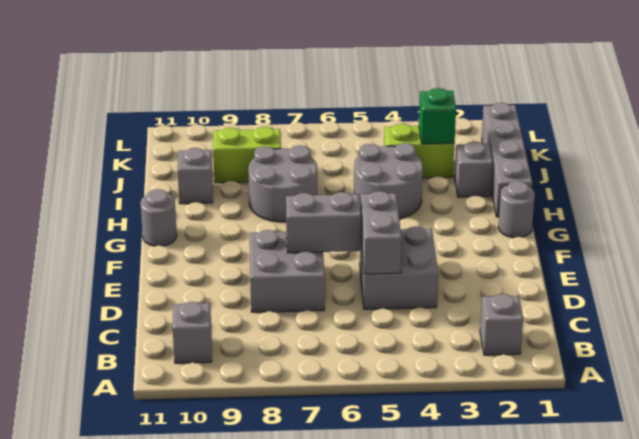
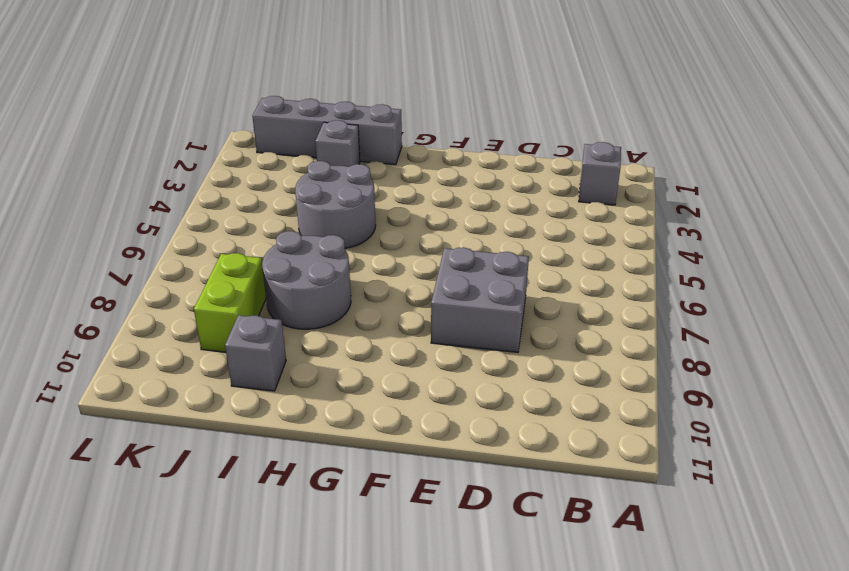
none -> grey 1x1 brick [173,302,212,363]
none -> grey 2x2 brick [360,226,438,310]
none -> grey 1x1 round brick [498,181,535,238]

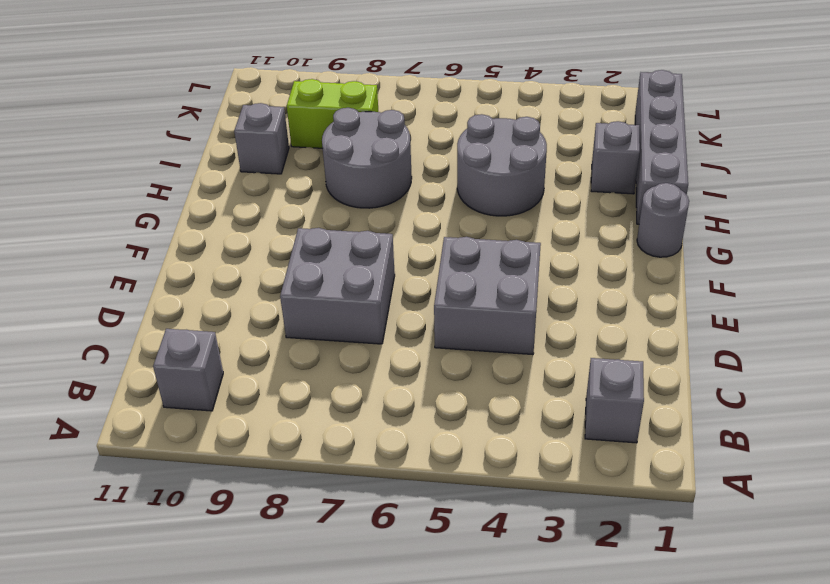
none -> grey 1x1 round brick [140,189,177,246]
none -> lime 1x2 brick [384,124,454,178]
none -> grey 1x2 brick [361,191,402,274]

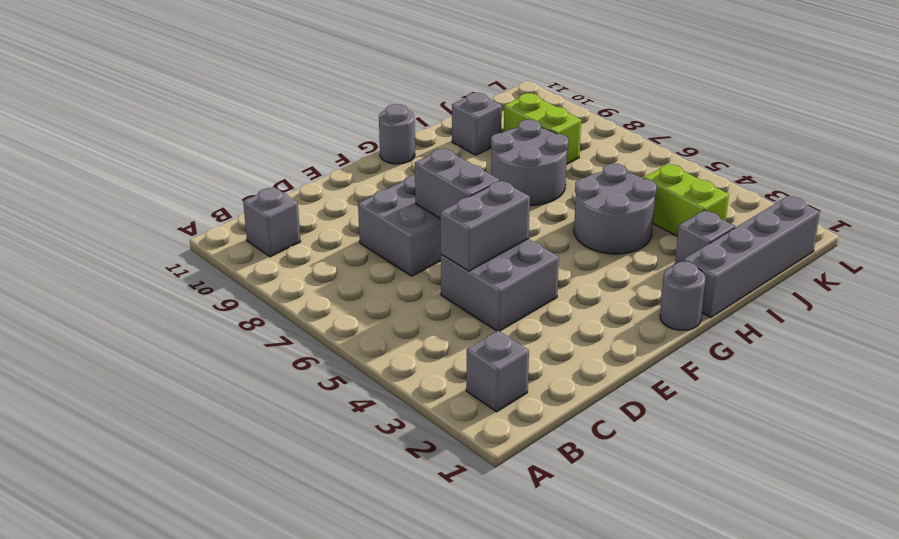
none -> green 1x1 brick [419,88,456,144]

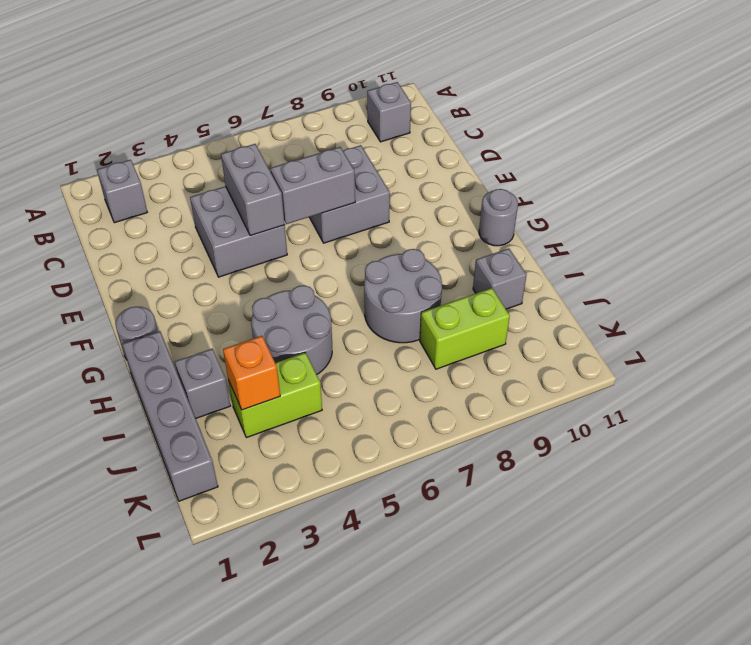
orange 1x1 brick [223,336,280,410] -> green 1x1 brick [419,88,456,144]

